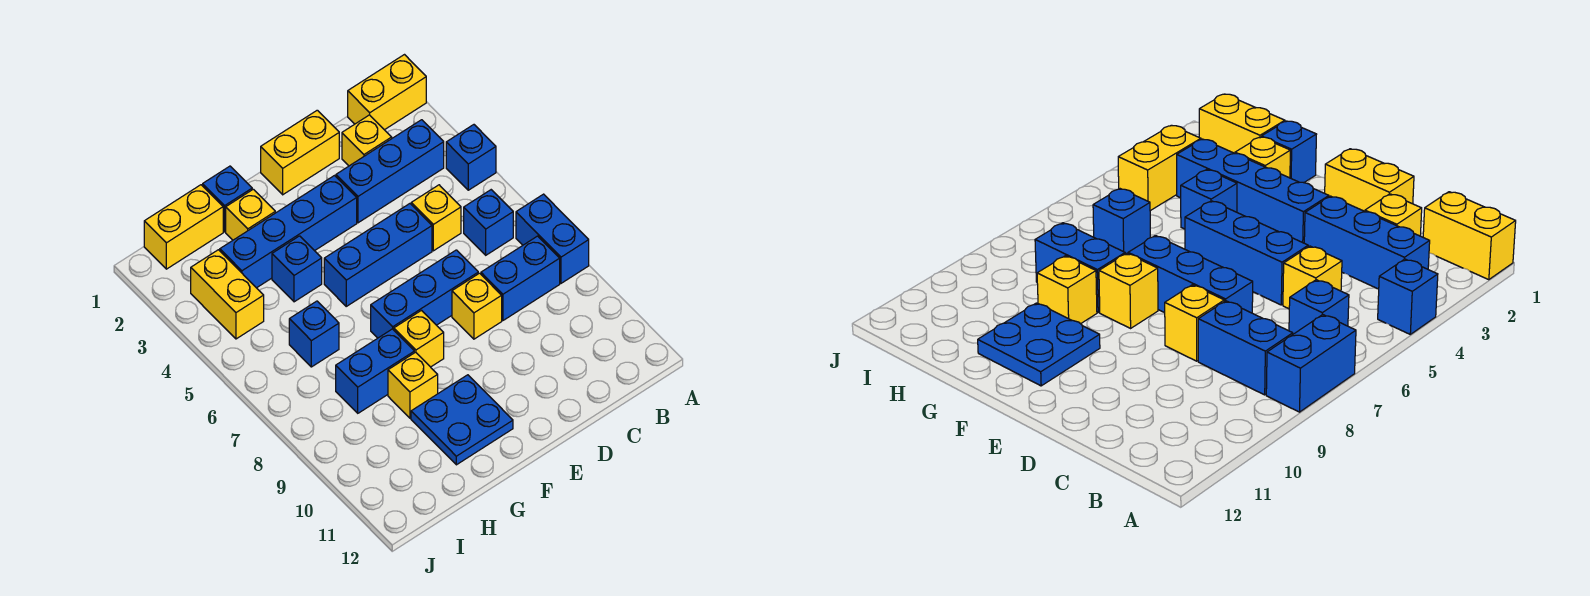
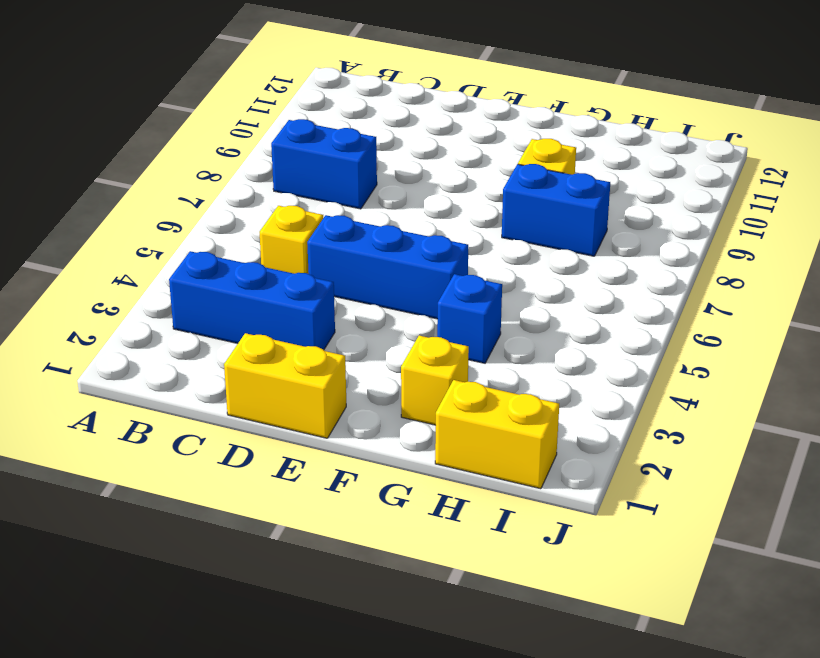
none -> yellow 1x2 brick [348,55,426,130]
none -> blue 1x1 brick [446,125,496,190]
none -> blue 1x2 brick [516,194,589,283]

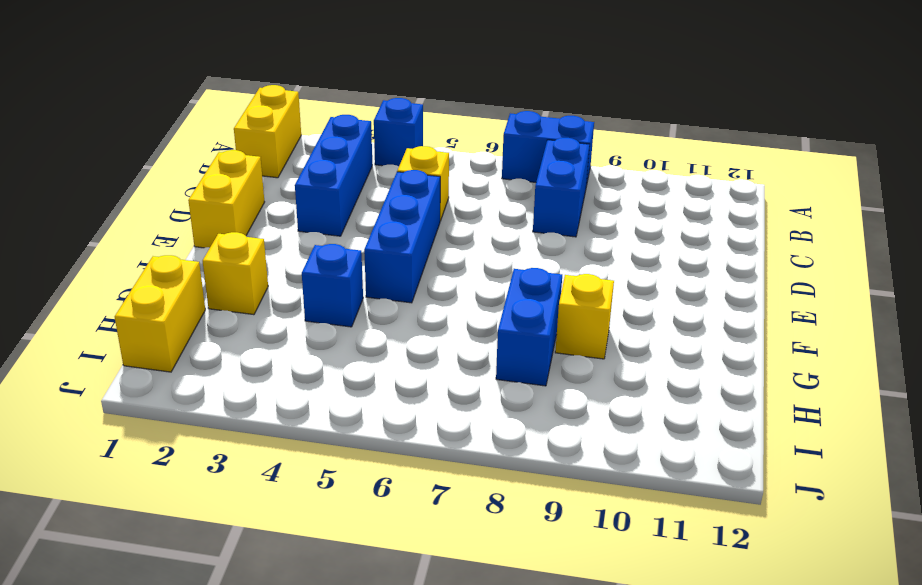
none -> blue 1x1 brick [464,190,513,255]
none -> yellow 1x1 brick [342,115,392,166]
none -> blue 1x3 brick [371,250,478,338]

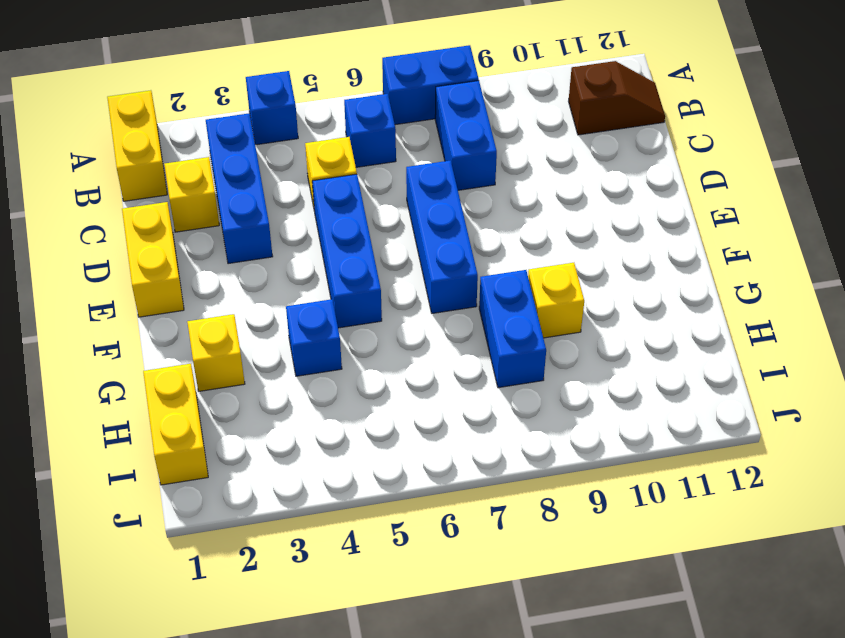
brown 1x2 slope [569,61,665,135] -> none
none -> yellow 1x1 brick [452,273,502,339]
none -> blue 1x4 brick [220,176,357,288]
none -> yellow 1x1 brick [394,311,444,367]

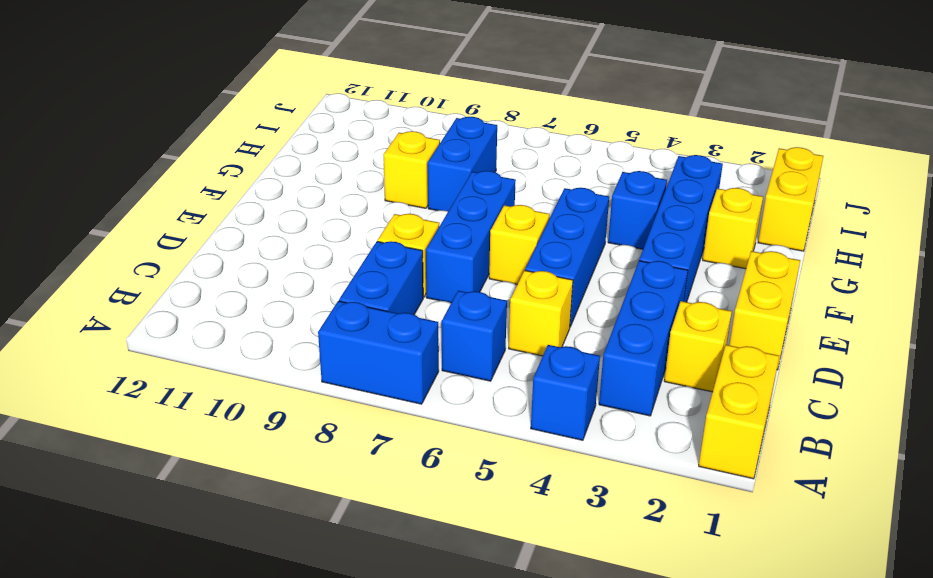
yellow 1x1 brick [489,205,549,284] -> yellow 1x1 brick moved to [394,311,444,367]
none -> blue 2x2 plate [411,375,513,465]
none -> blue 1x1 brick [203,166,252,232]
none -> blue 1x1 brick [289,301,339,367]

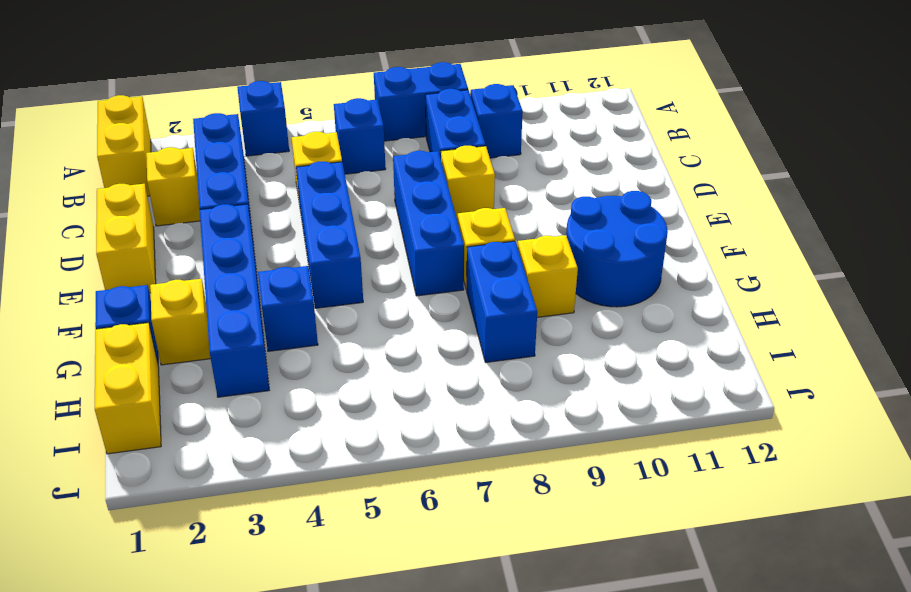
blue 1x1 brick [471,84,523,158] -> blue 1x1 brick moved to [289,301,339,367]
blue 2x2 round brick [566,191,668,307] -> blue 2x2 plate [411,375,513,465]
none -> yellow 1x2 brick [191,250,264,339]

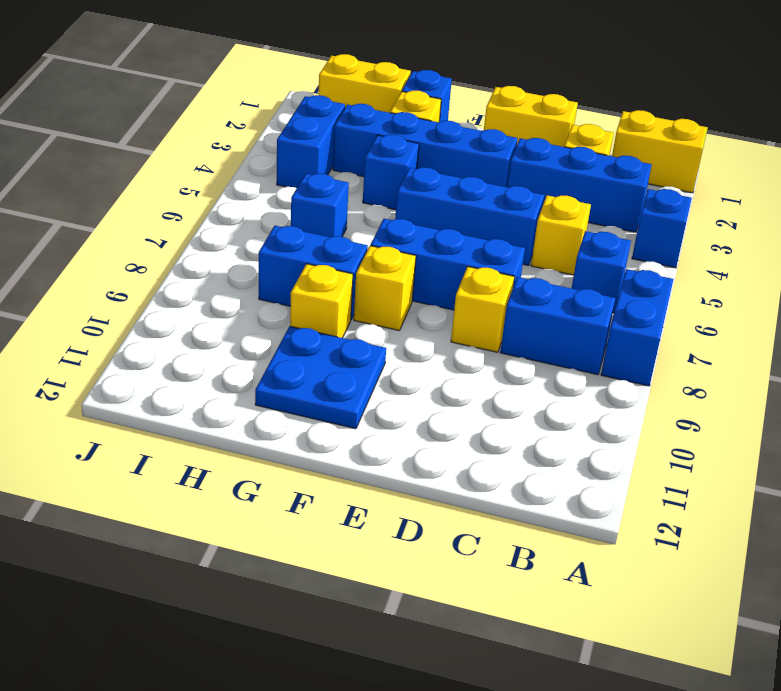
blue 1x2 brick [277,95,345,188] -> yellow 1x2 brick [191,250,264,339]

